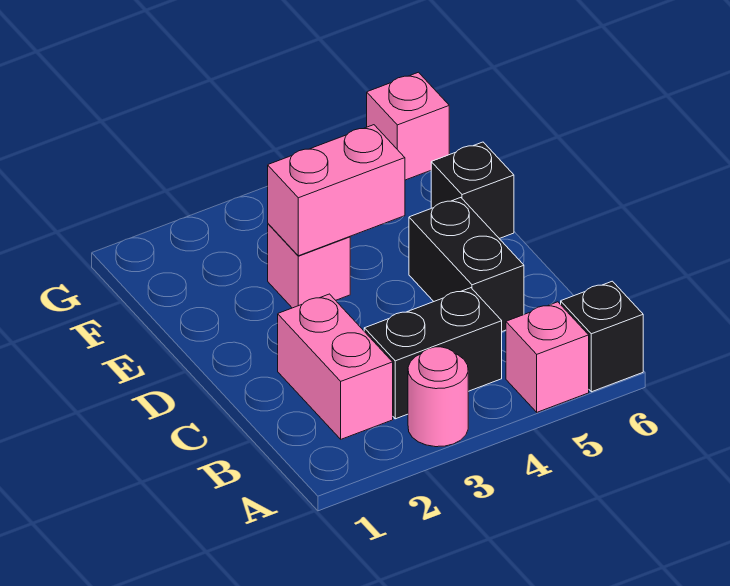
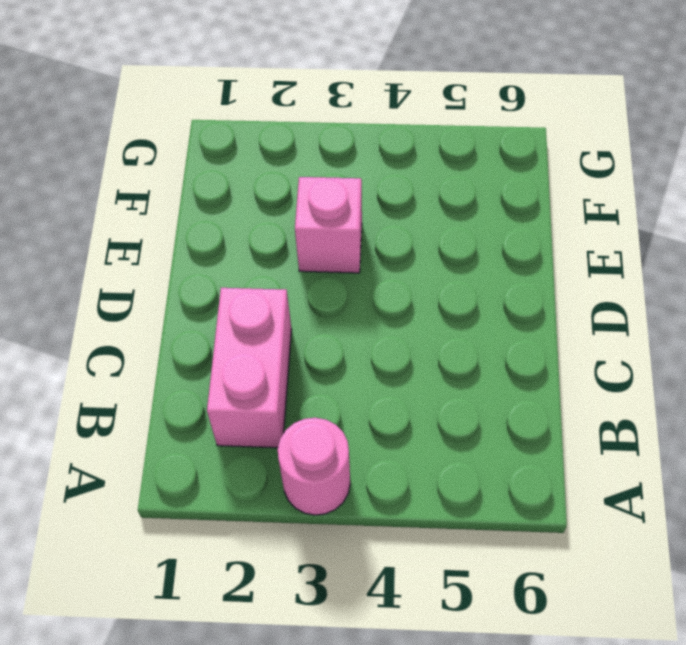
none -> pink 1x1 brick [506,302,589,412]
none -> black 1x1 brick [561,281,643,392]

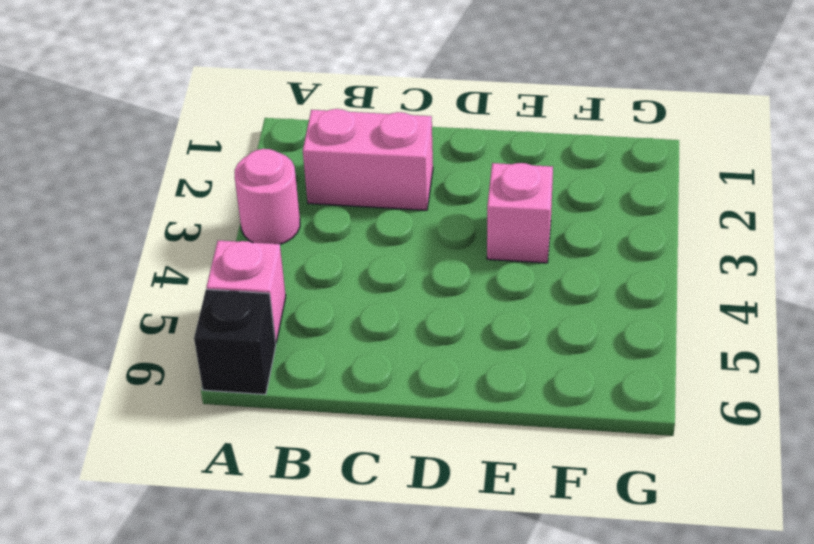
none -> black 1x2 brick [364,288,502,419]
none -> black 1x2 brick [409,198,524,331]

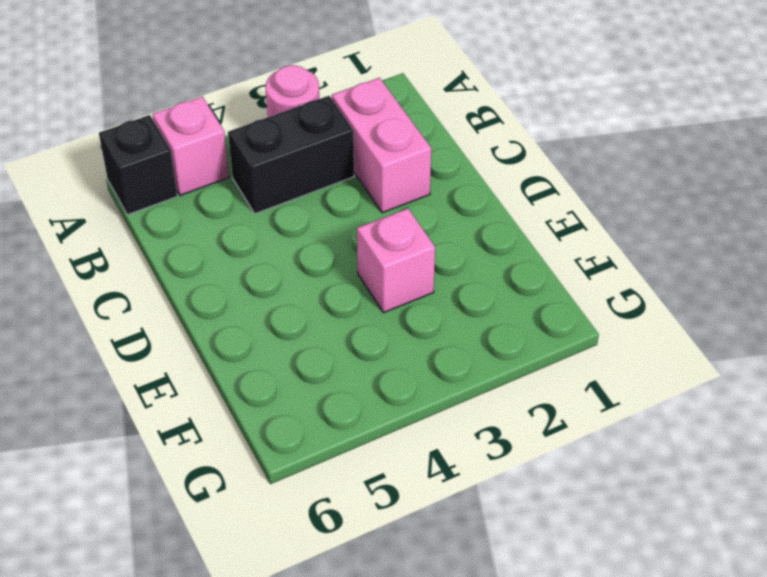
none -> black 1x2 brick [409,198,524,331]
none -> black 1x1 brick [431,142,514,239]

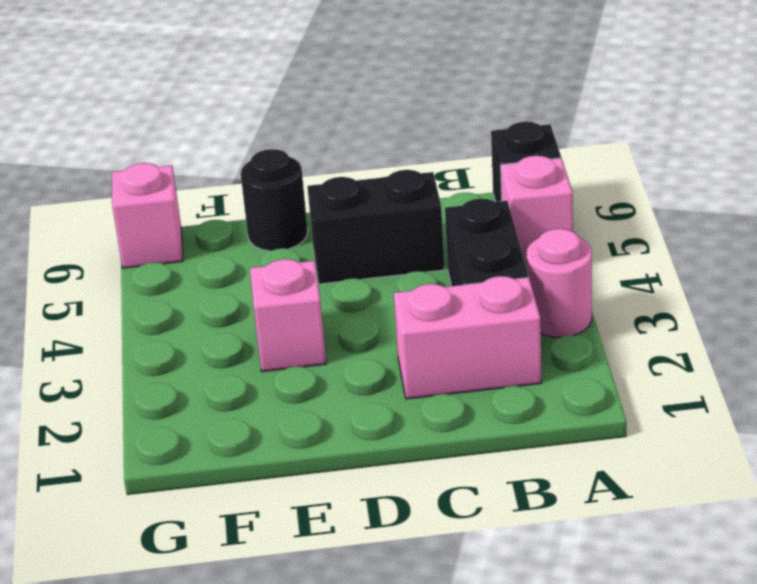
black 1x1 round brick [241,149,308,251] -> black 1x1 brick [431,142,514,239]
none -> pink 1x2 brick [268,125,405,256]

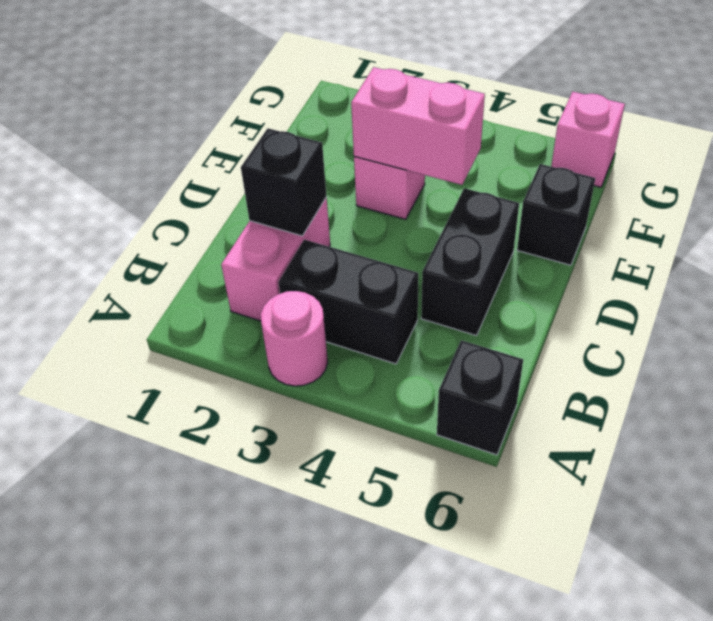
black 1x1 brick [241,128,327,236] -> none
none -> pink 1x1 brick [506,302,589,412]

